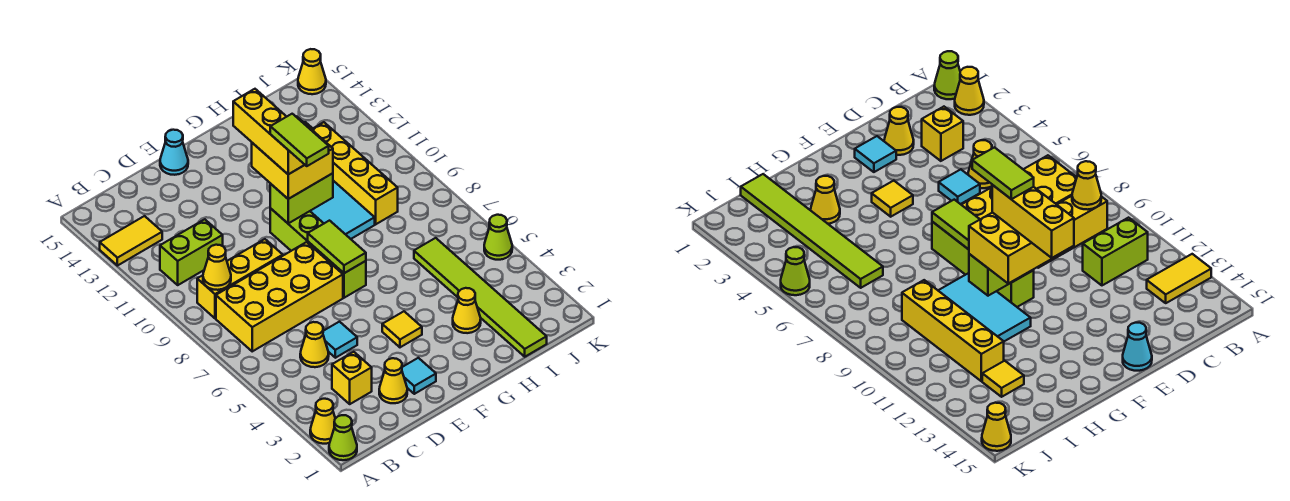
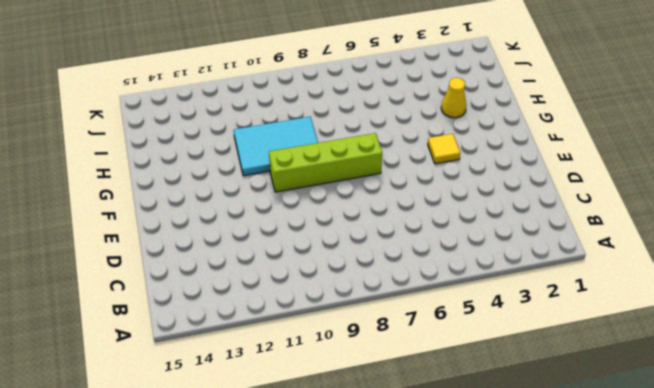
none -> lime 1x1 cone [329,415,357,460]
none -> yellow 1x1 cone [310,399,335,444]
none -> yellow 1x2 tile [100,216,162,266]

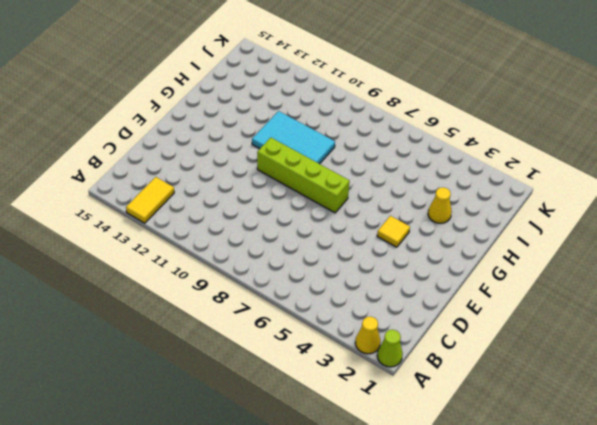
none -> yellow 2x4 brick [216,242,343,351]
none -> yellow 1x3 brick [197,239,283,318]
none -> lime 1x2 brick [160,219,223,285]

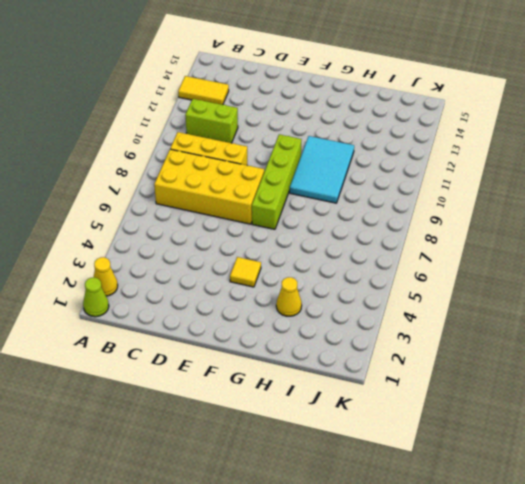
none -> yellow 1x1 brick [332,352,372,404]
none -> yellow 1x1 cone [300,322,329,367]
none -> yellow 1x1 cone [379,358,407,403]

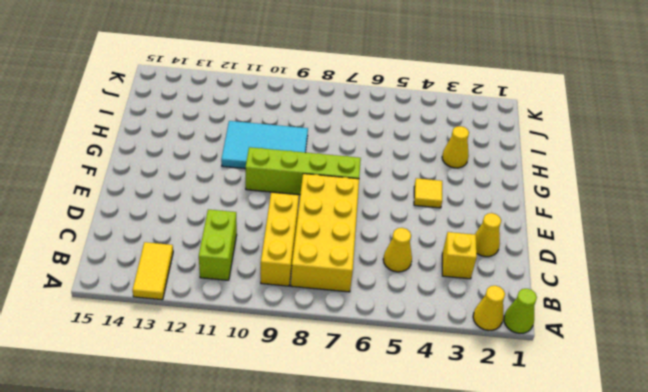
none -> cyan 1x1 tile [323,322,357,358]
none -> cyan 1x1 tile [402,358,436,394]
none -> cyan 1x1 cone [160,130,188,175]

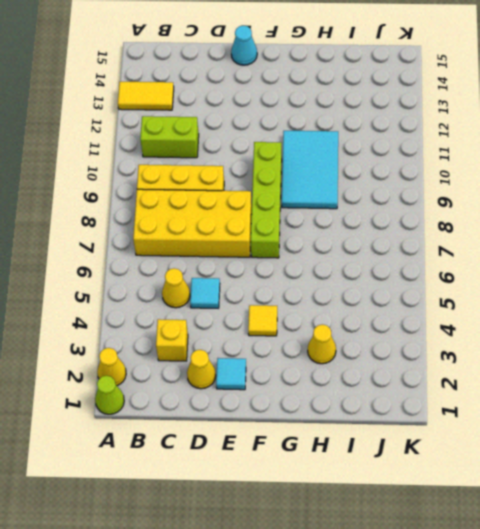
none -> lime 1x6 tile [414,238,547,357]
none -> yellow 1x4 brick [312,122,398,224]
none -> yellow 1x1 tile [982,361,1024,397]

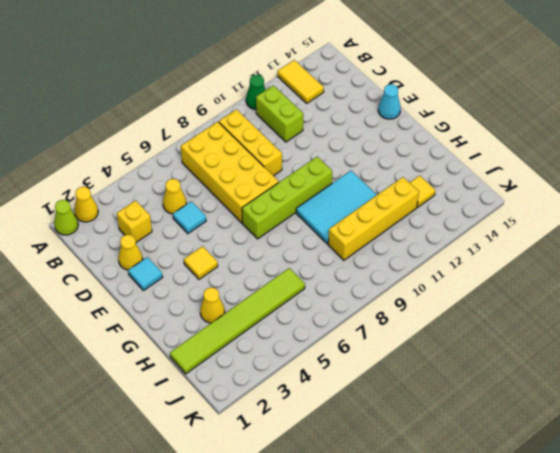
green 1x1 cone [246,75,266,109] -> none
none -> lime 1x1 cone [484,215,512,260]
none -> yellow 1x1 cone [298,49,326,94]
none -> yellow 1x1 cone [203,245,231,290]

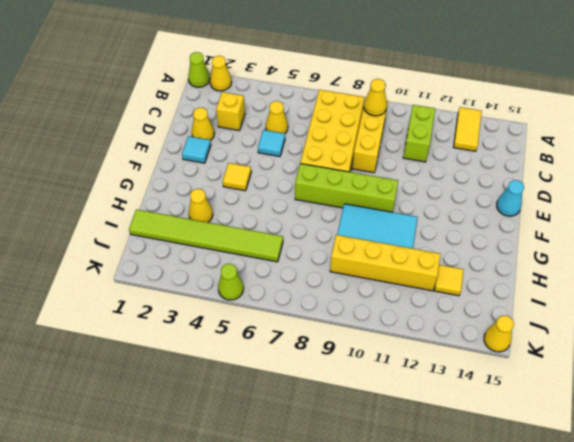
none -> lime 1x2 tile [308,221,366,273]
none -> lime 1x2 brick [270,173,333,223]
none -> yellow 2x2 brick [252,116,333,199]

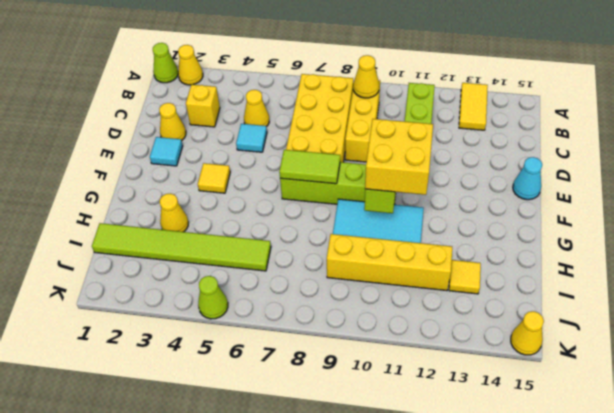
none -> yellow 1x3 brick [233,89,305,174]
none -> lime 1x2 tile [270,114,329,166]

